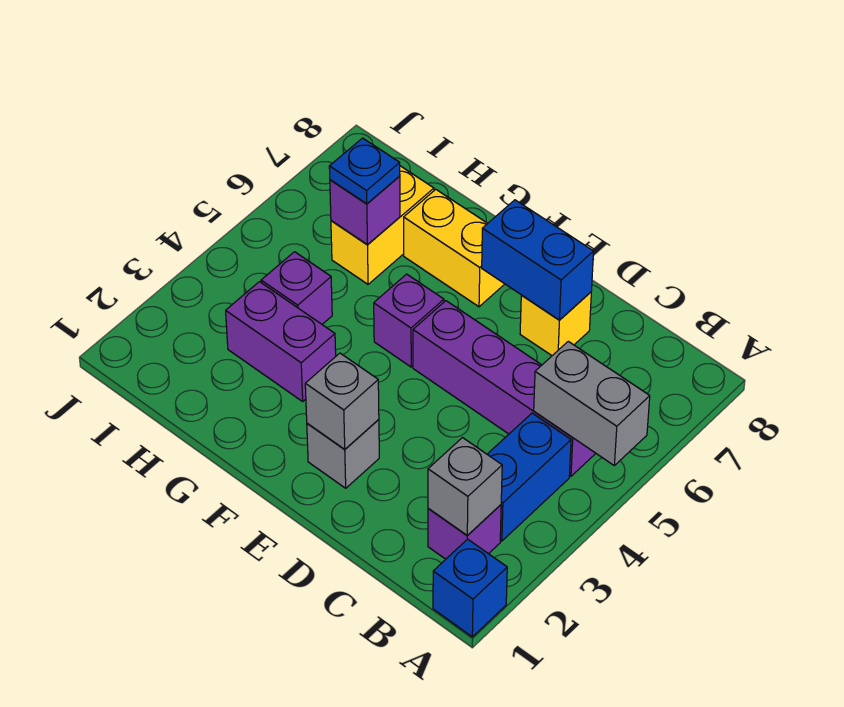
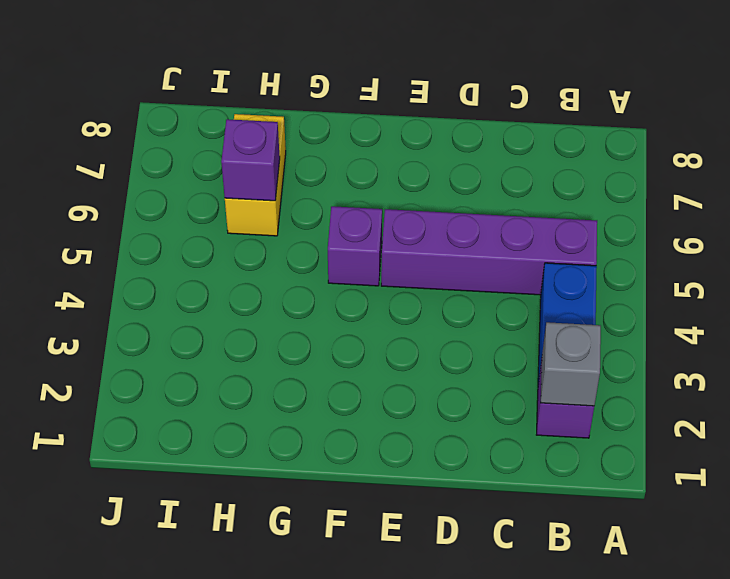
none -> blue 1x1 brick [433,539,507,637]
none -> yellow 1x1 brick [520,292,591,356]
none -> grey 1x1 brick [307,419,379,488]

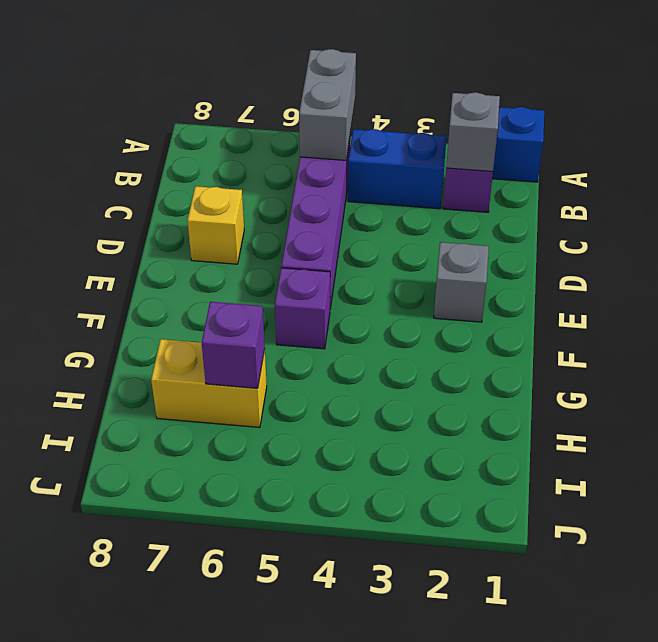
none -> yellow 1x2 brick [404,190,504,307]
none -> purple 1x2 brick [226,282,336,401]
none -> purple 1x1 brick [261,252,332,324]

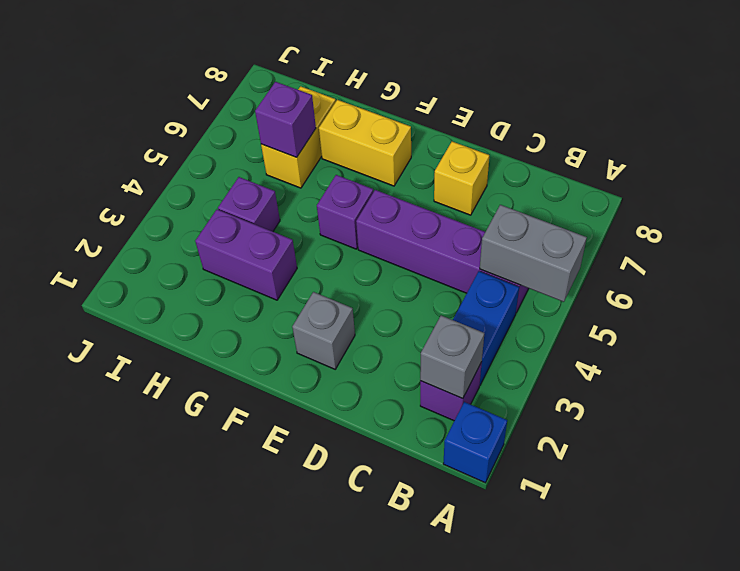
none -> blue 1x2 brick [482,200,594,320]
none -> grey 1x1 brick [305,353,379,449]
none -> blue 1x1 plate [329,138,400,204]

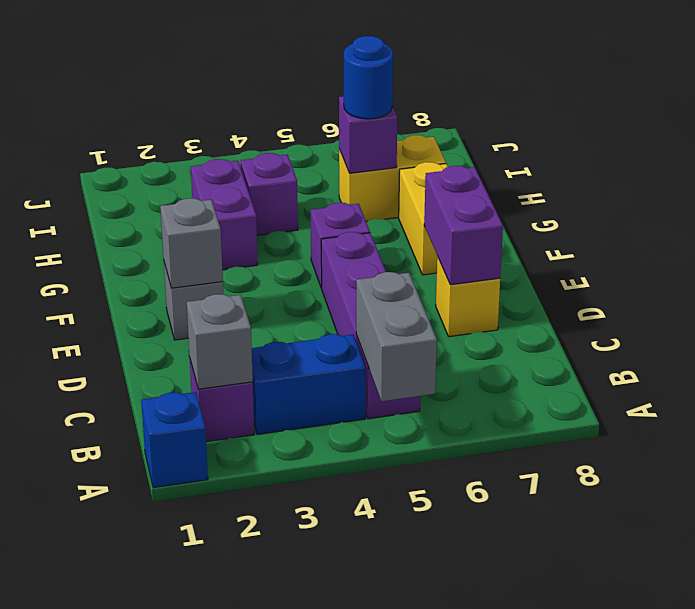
purple 1x2 brick [424,166,503,285] -> blue 1x2 brick [482,200,594,320]
blue 1x1 round brick [344,36,393,119] -> blue 1x1 plate [329,138,400,204]

